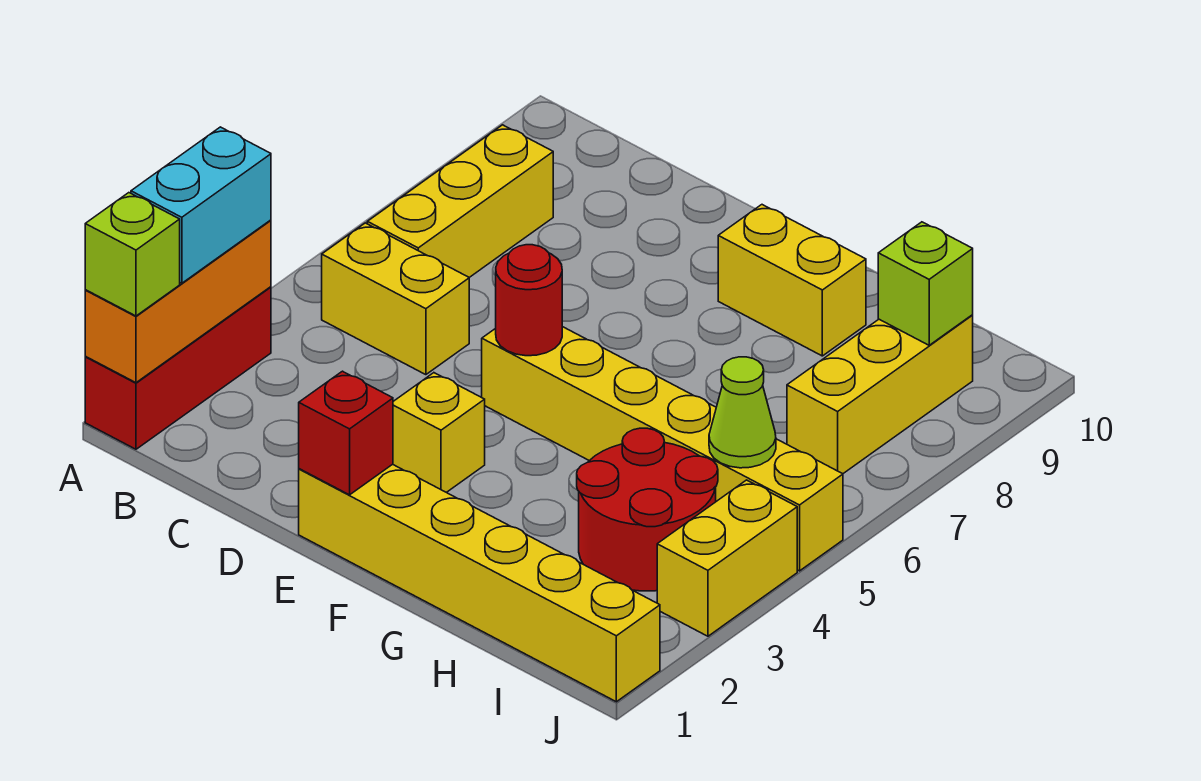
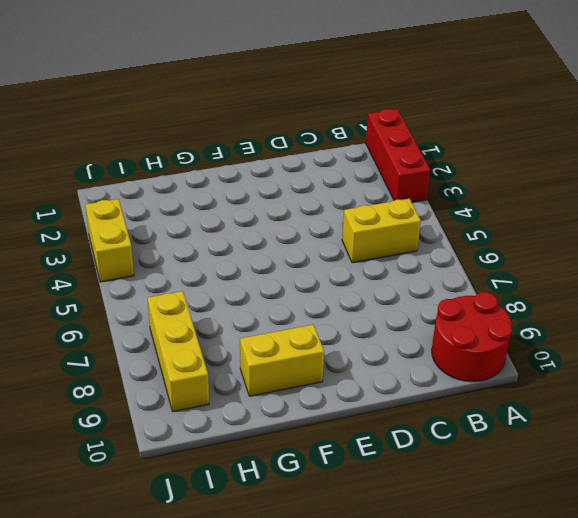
red 2x2 round brick [432,292,512,382] -> red 2x2 round brick moved to [577,428,718,591]
none -> yellow 1x3 brick [367,125,553,277]
none -> yellow 1x6 brick [299,464,660,702]
none -> yellow 1x1 brick [393,373,485,492]

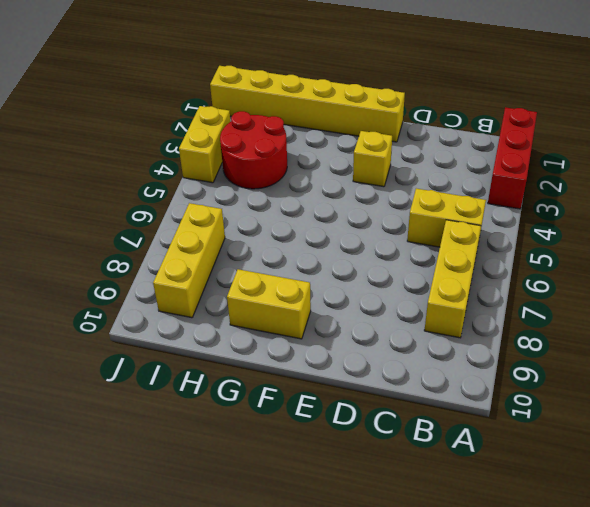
none -> yellow 1x6 brick [482,327,843,571]
none -> orange 1x3 brick [85,220,271,383]
none -> red 1x1 brick [299,371,393,495]

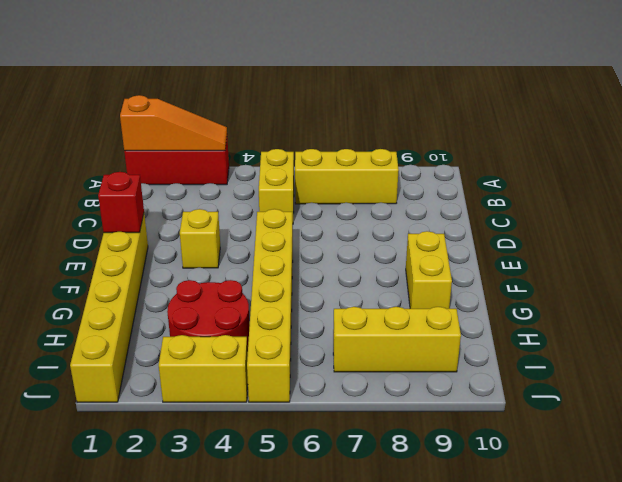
orange 1x3 slope [120,95,227,151] -> orange 1x3 brick [85,220,271,383]
none -> red 1x1 round brick [496,245,562,356]
none -> lime 1x1 cone [709,357,776,468]
none -> lime 1x1 brick [878,222,973,345]

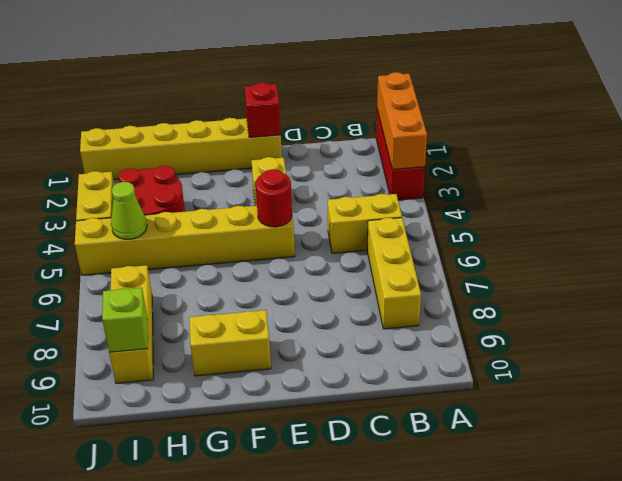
none -> lime 1x1 brick [85,193,180,316]
none -> cyan 1x2 brick [131,127,271,283]

